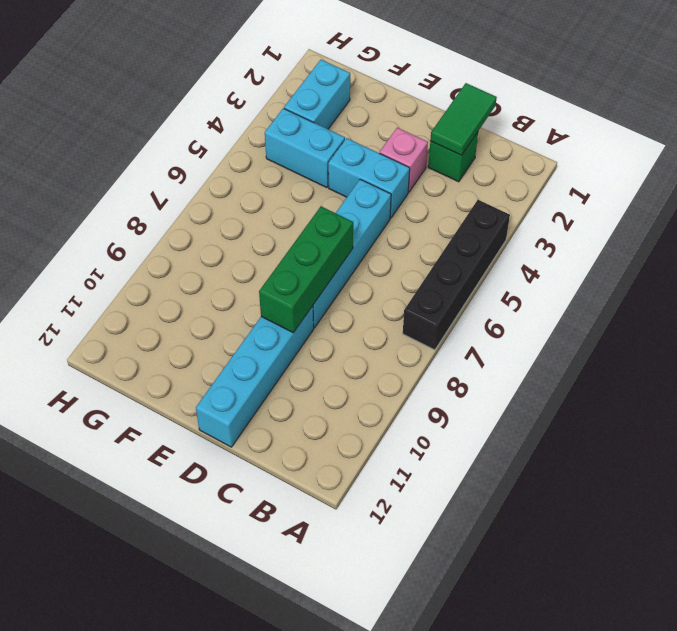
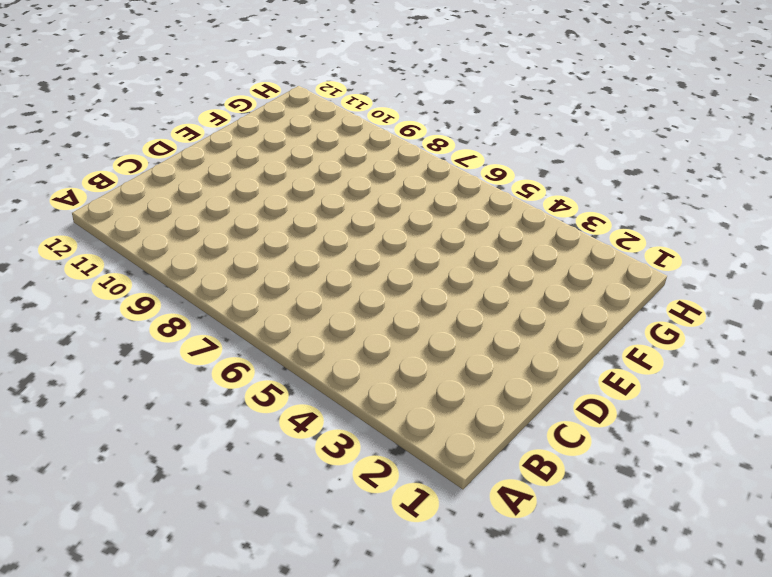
none -> black 1x4 brick [403,200,510,350]
none -> green 1x1 brick [428,132,478,182]

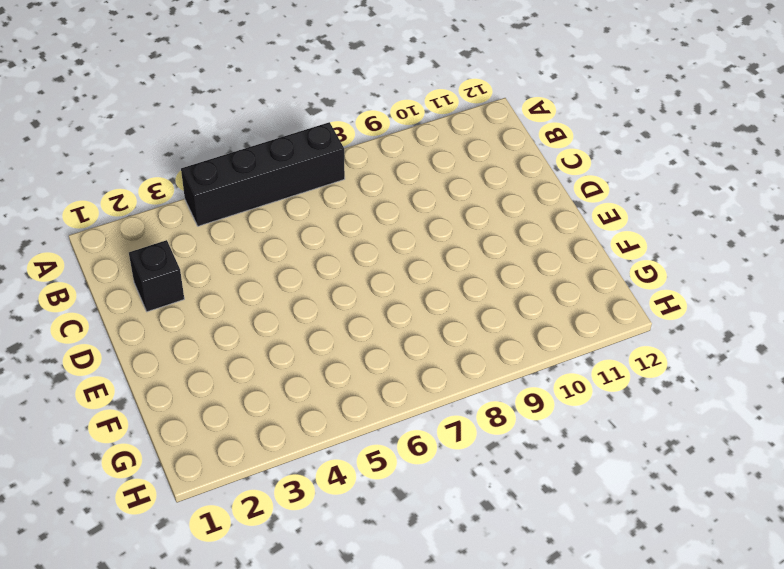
black 1x1 brick [129,240,184,312] -> green 1x1 brick [428,132,478,182]
none -> pink 1x1 brick [380,128,428,192]
none -> cyan 1x2 brick [328,138,410,218]

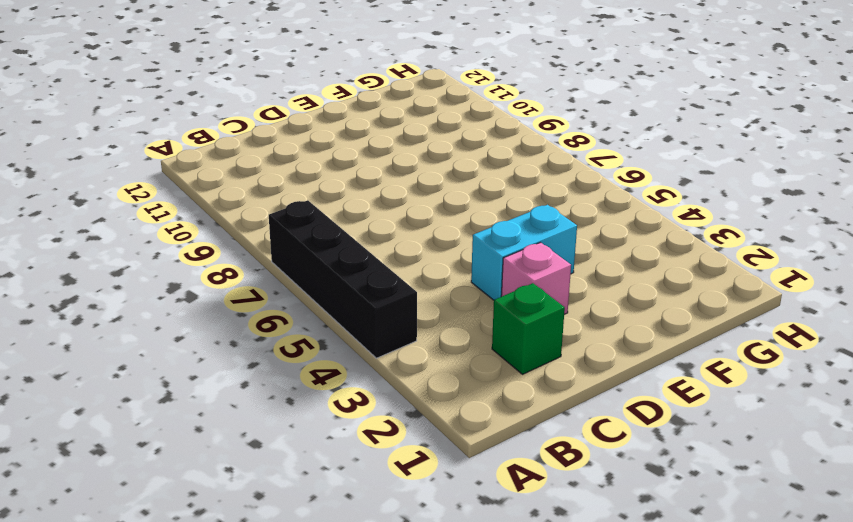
none -> cyan 1x4 brick [313,179,391,328]
none -> cyan 1x4 brick [196,306,314,447]

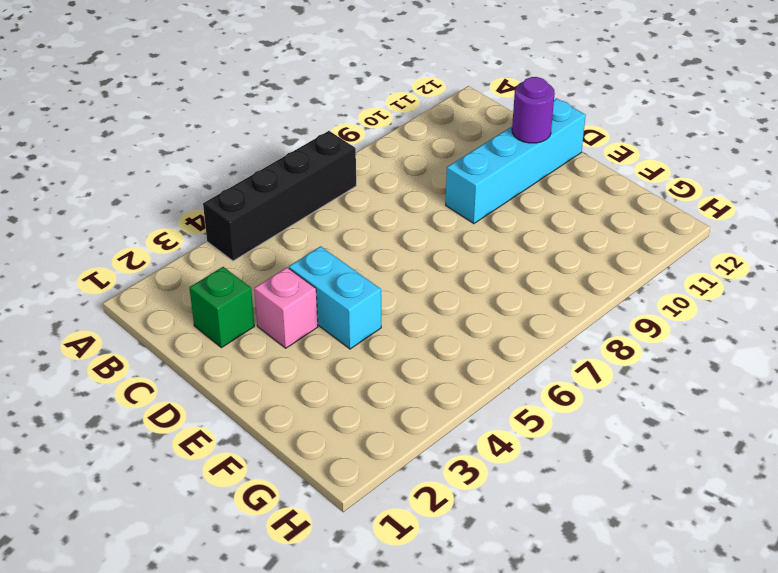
purple 1x1 round brick [512,77,555,143] -> none
none -> cyan 1x4 brick [313,179,391,328]
none -> cyan 1x2 brick [265,108,345,188]

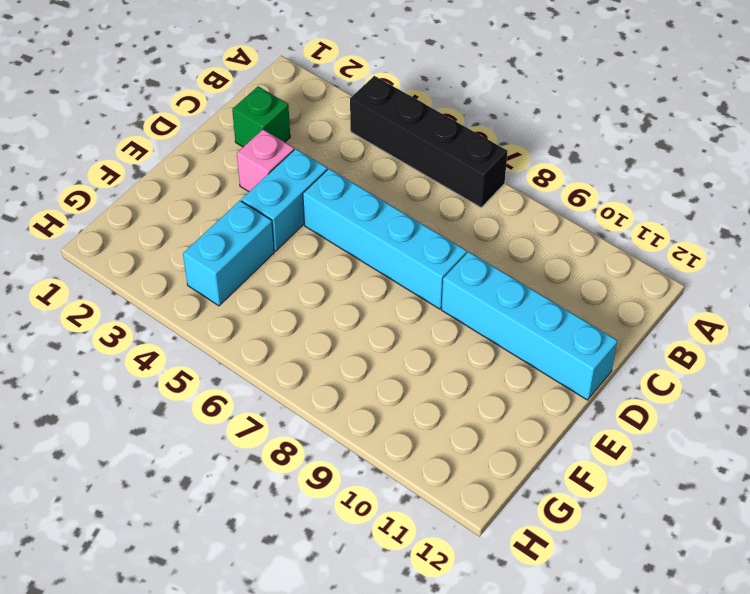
none -> cyan 1x2 brick [284,60,350,129]
none -> green 1x2 tile [430,83,497,155]

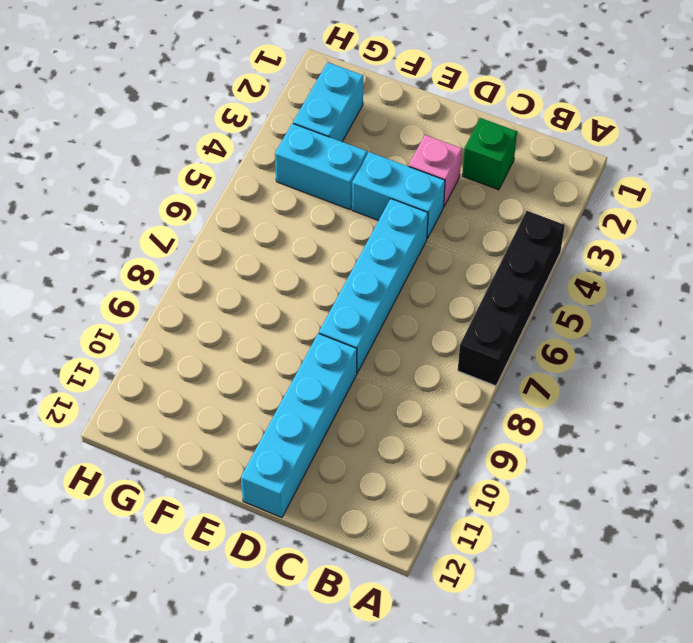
none -> green 1x2 tile [430,83,497,155]
none -> green 1x3 brick [259,206,353,333]

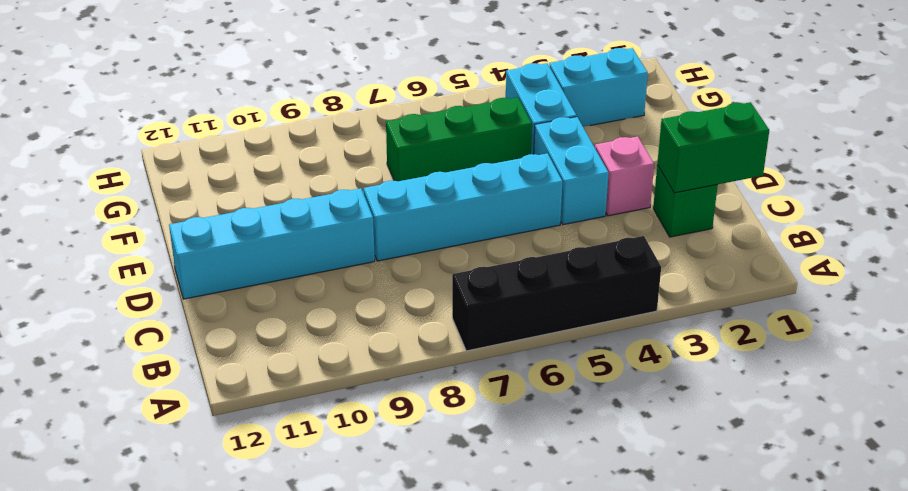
green 1x2 brick [657,102,769,193] -> green 1x2 tile [430,83,497,155]
green 1x3 brick [386,97,532,181] -> green 1x3 brick moved to [259,206,353,333]

